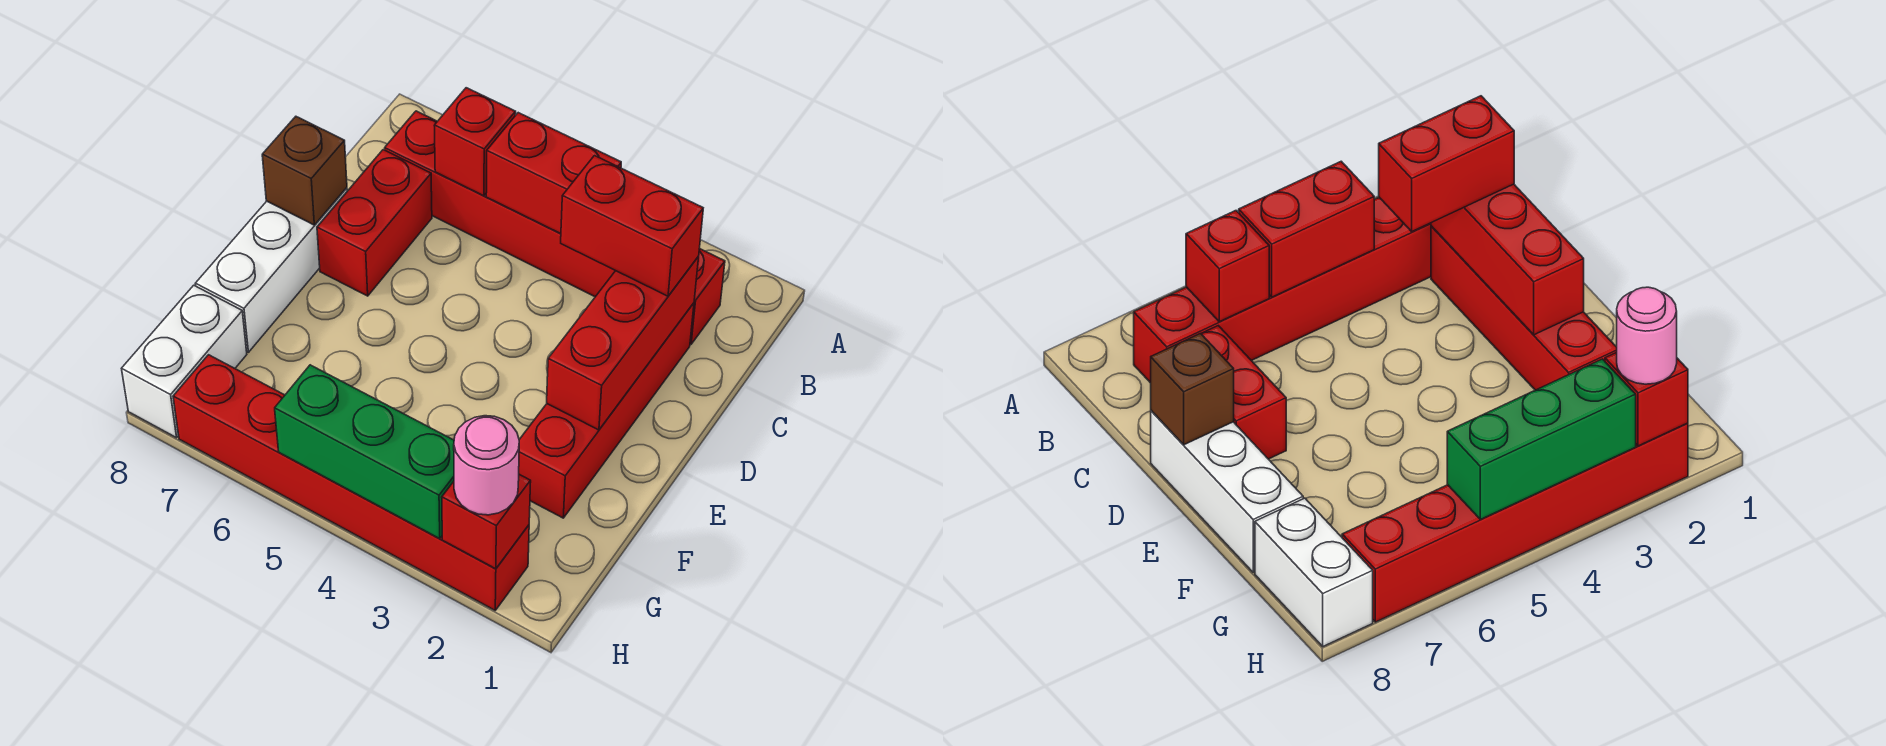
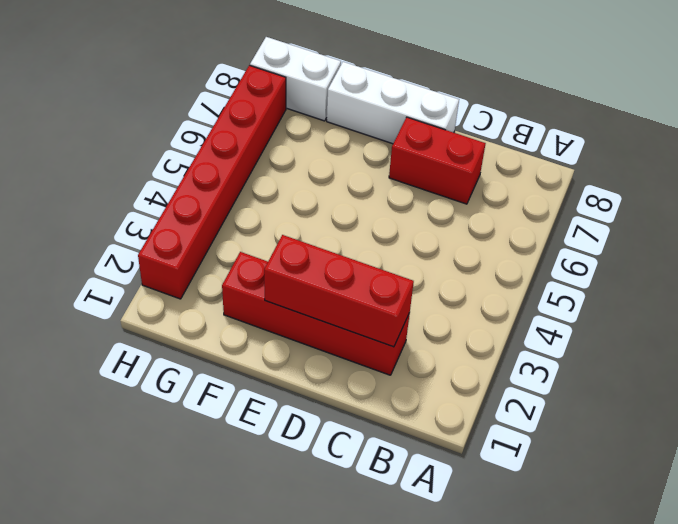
none -> red 1x6 brick [385,111,725,344]
none -> red 1x2 brick [486,113,621,234]
none -> red 1x1 brick [434,88,516,196]

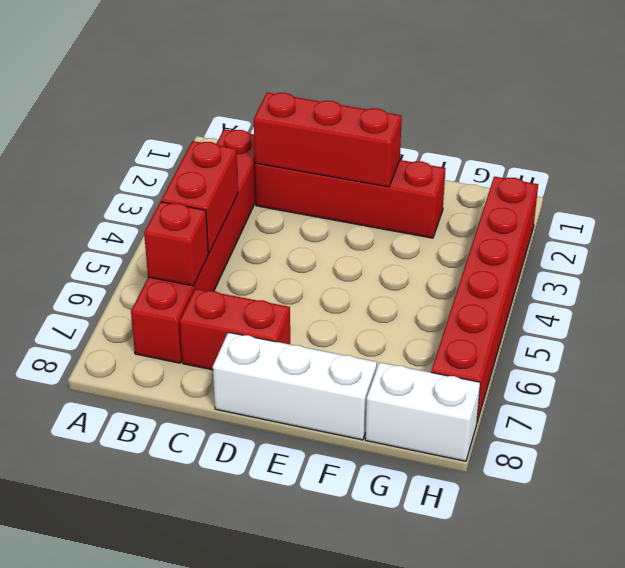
none -> brown 1x1 brick [262,117,347,225]
none -> red 1x1 brick [442,474,531,569]
none -> green 1x3 brick [275,365,454,539]

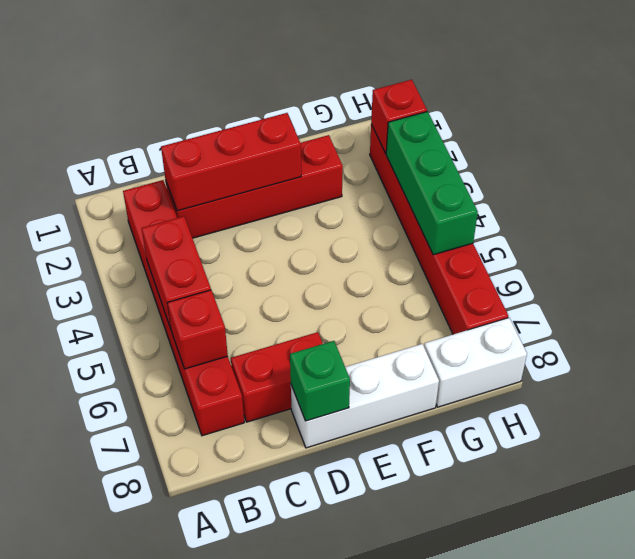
green 1x1 brick [290,341,350,421] -> brown 1x1 brick [262,117,347,225]
none -> red 1x2 brick [561,156,703,296]
none -> pink 1x1 round brick [454,416,519,515]

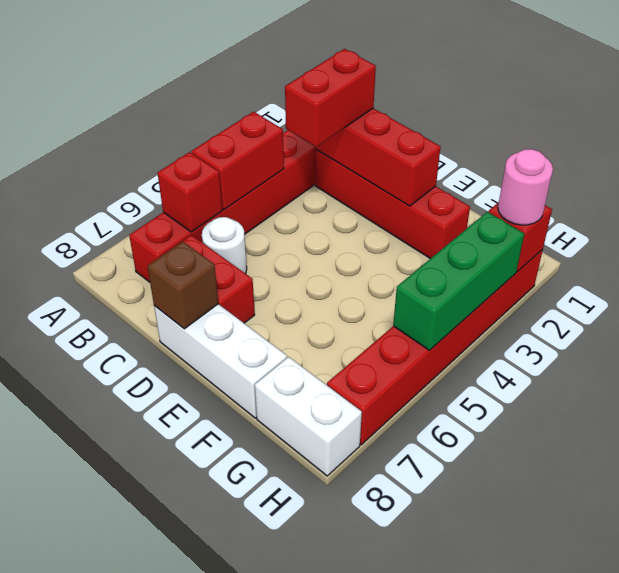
white 1x1 round brick [202,217,247,274] -> none

